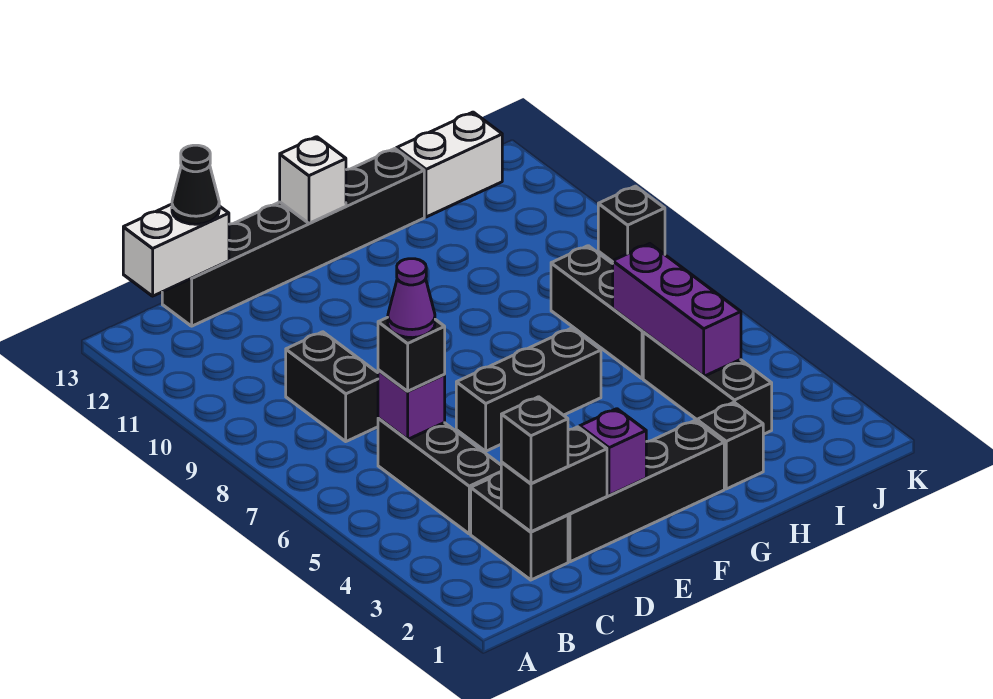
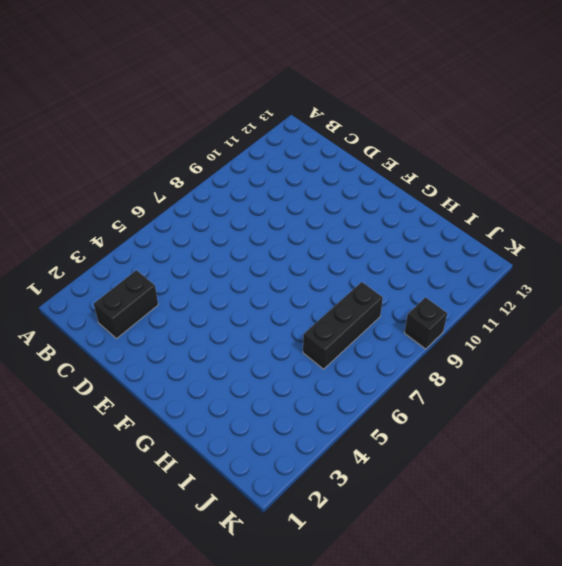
none -> black 1x3 brick [378,418,501,534]
none -> black 1x2 brick [286,332,378,441]
none -> black 1x6 brick [162,149,424,326]

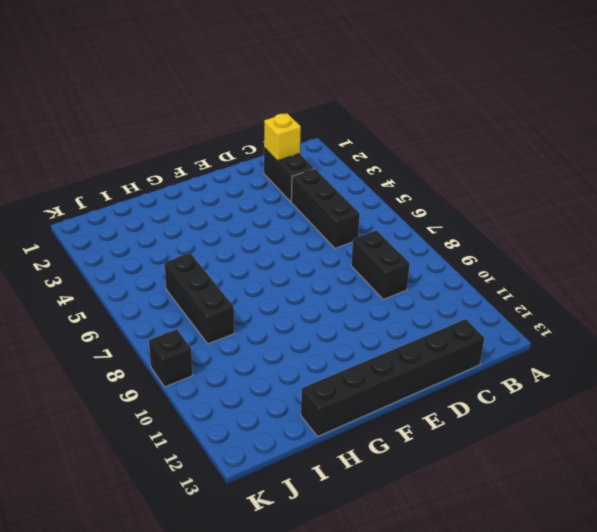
yellow 1x1 brick [264,113,301,161] -> black 1x2 brick [501,427,607,532]
none -> black 1x4 brick [568,421,724,562]
none -> black 1x3 brick [456,328,601,451]
none -> black 1x1 brick [697,402,763,489]

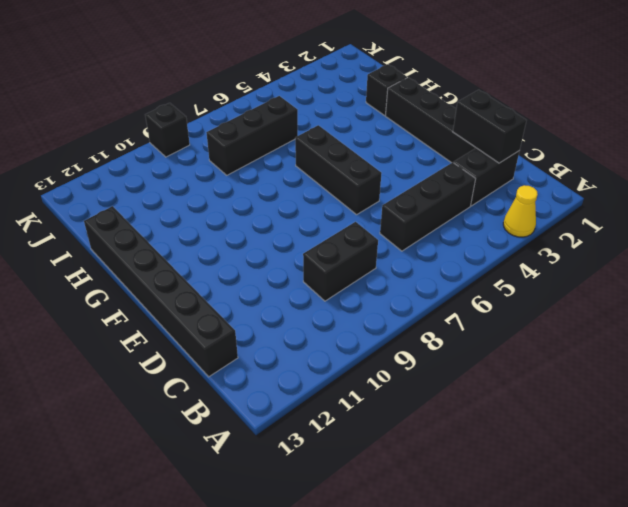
yellow 1x1 cone [503,185,538,237] -> none
none -> black 1x3 brick [643,332,772,434]
none -> white 1x2 brick [397,112,502,217]
none -> white 1x2 brick [123,204,229,296]

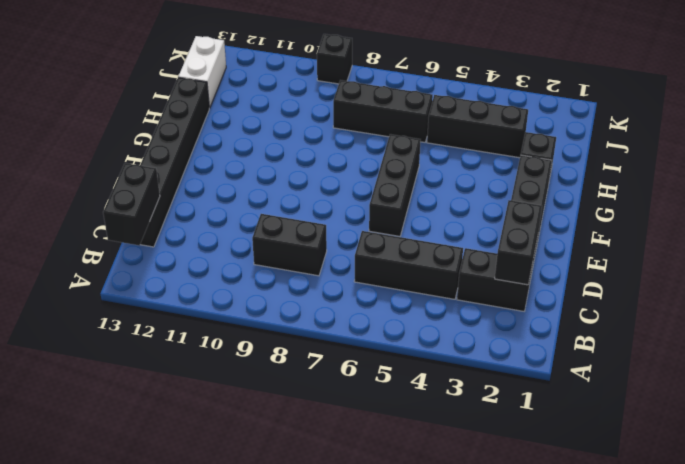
black 1x2 brick [103,163,160,245] -> white 1x2 brick [123,204,229,296]
none -> purple 1x1 brick [378,370,445,439]
none -> purple 1x1 brick [580,409,646,495]
none -> white 1x1 brick [280,137,346,223]

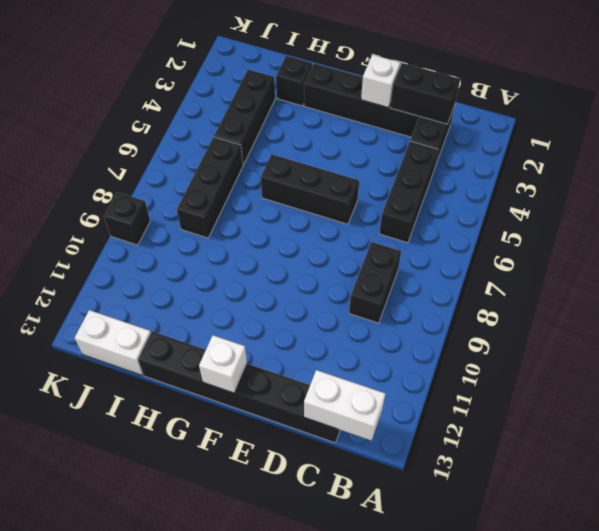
white 1x1 brick [361,55,400,108] -> purple 1x1 brick [580,409,646,495]
none -> purple 1x1 brick [378,370,445,439]
none -> purple 1x3 brick [613,244,741,376]
none -> black 1x1 brick [501,397,568,483]

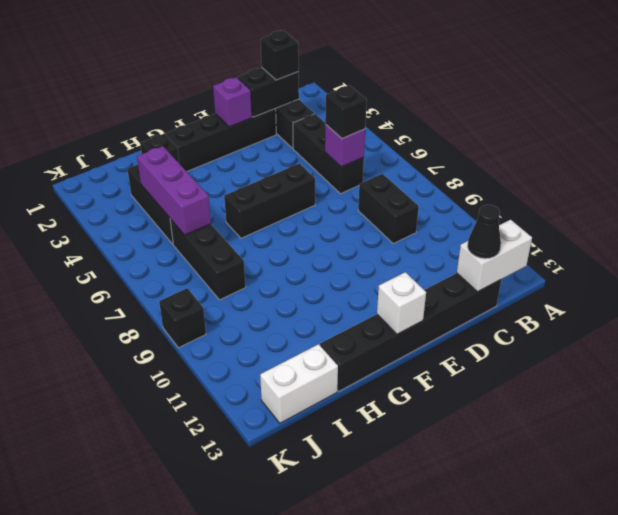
none -> purple 1x1 cone [388,259,435,338]

